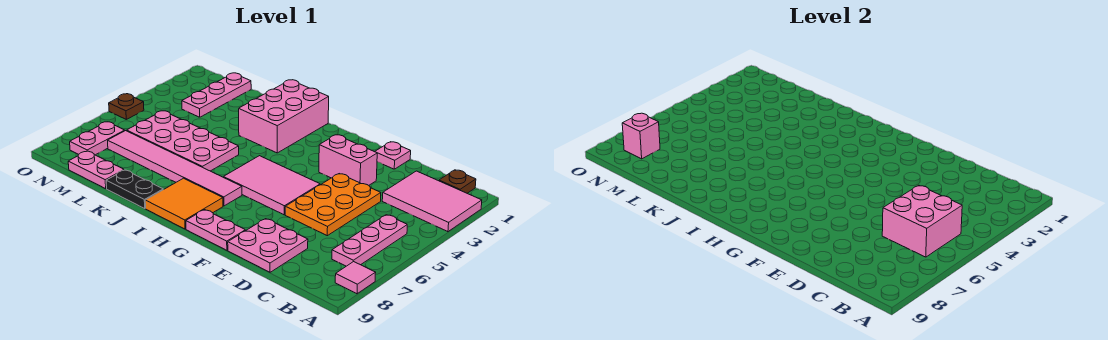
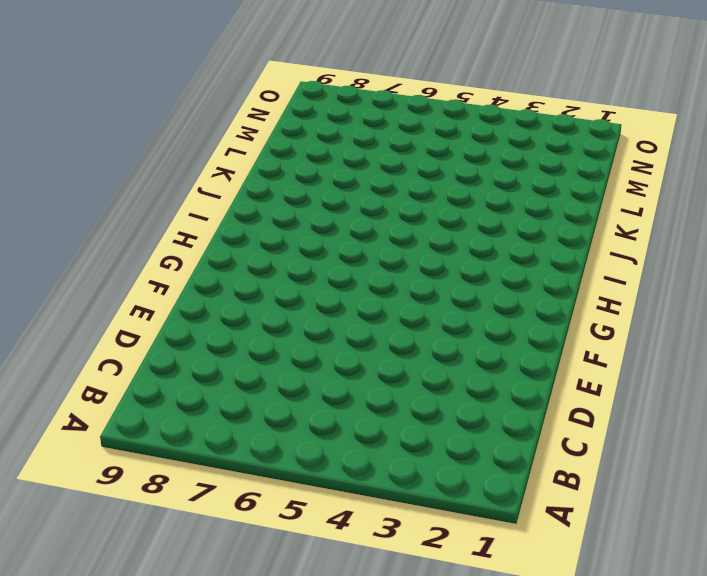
none -> pink 2x3 tile [382,171,482,232]
none -> pink 1x1 tile [335,262,376,294]
none -> brown 1x1 plate [439,170,476,193]

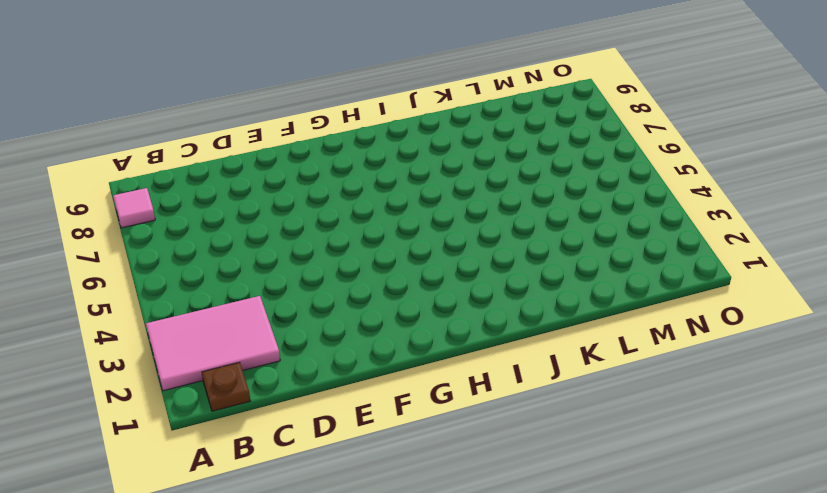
none -> pink 1x3 plate [332,215,407,266]
none -> orange 2x3 plate [285,174,381,236]
none -> pink 2x2 plate [228,219,308,272]

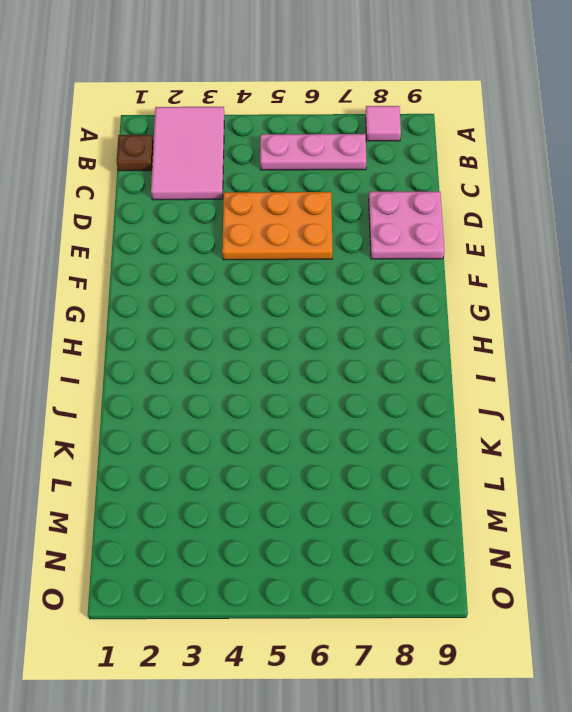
none -> pink 1x1 plate [375,142,411,169]
none -> pink 1x2 brick [319,135,377,185]
none -> pink 2x3 tile [223,156,320,215]

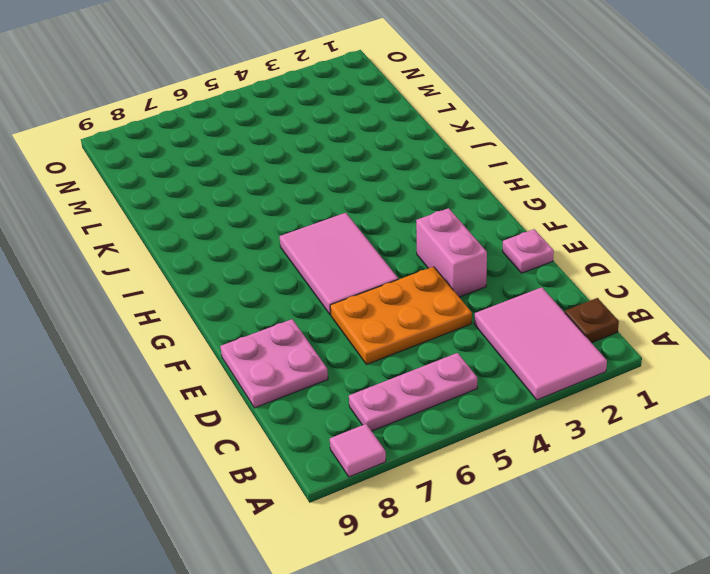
none -> pink 1x2 plate [186,210,245,250]
none -> pink 1x6 tile [108,131,242,206]
none -> orange 2x2 tile [145,178,223,229]

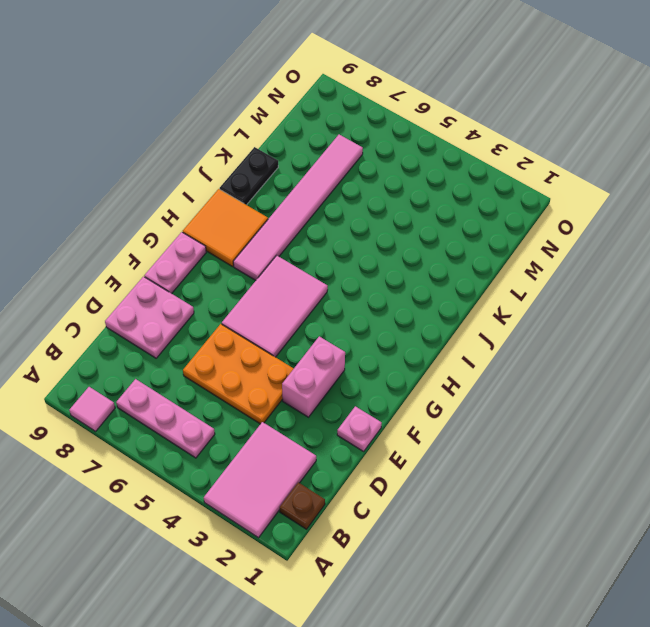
none -> pink 2x3 brick [239,80,329,153]
none -> pink 2x4 plate [127,111,239,171]
none -> pink 1x2 plate [68,151,124,189]

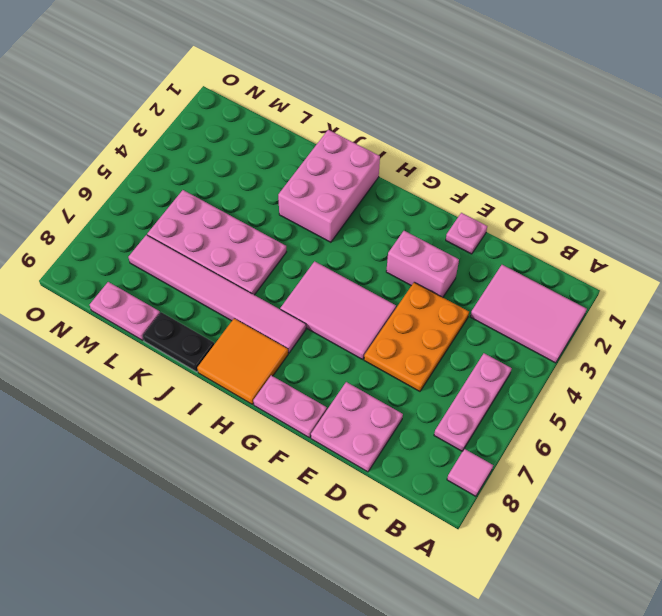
none -> brown 1x1 plate [439,170,476,193]
none -> pink 1x3 plate [182,73,251,117]
none -> pink 1x2 plate [70,122,125,155]

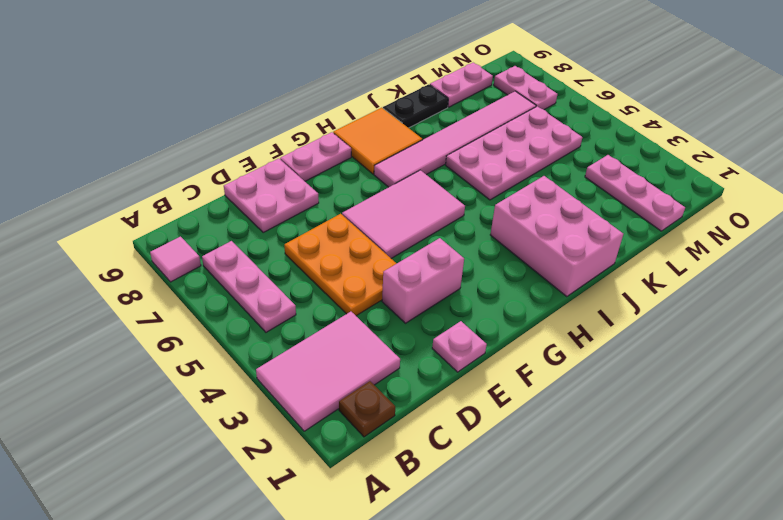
none -> brown 1x1 plate [109,94,144,119]
none -> pink 2x2 brick [882,185,962,257]
none -> pink 1x1 brick [622,113,660,159]

